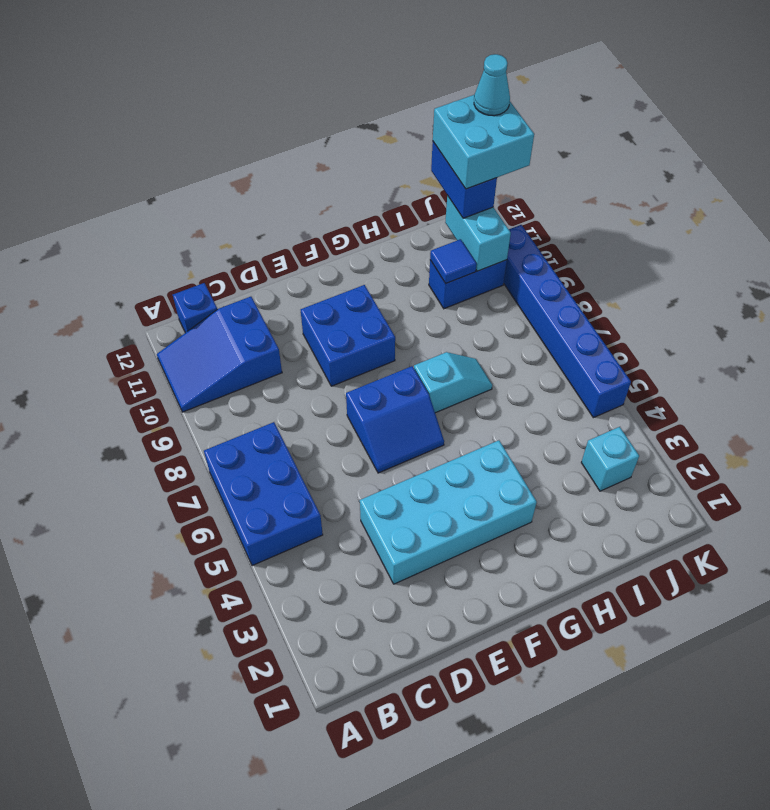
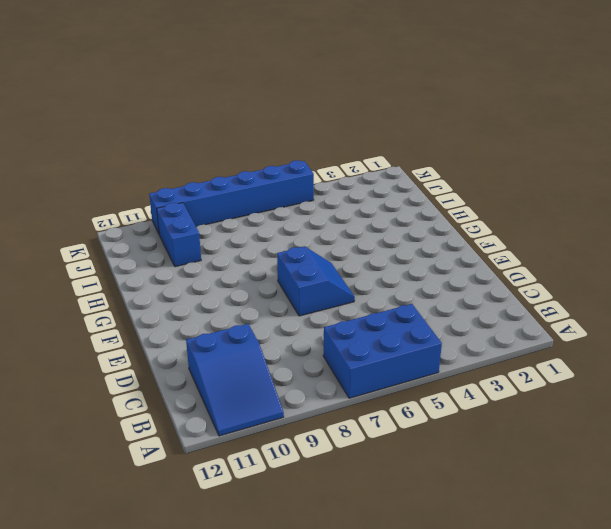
none -> blue 1x1 brick [173,283,217,333]
none -> cyan 2x4 brick [360,440,537,584]
none -> blue 2x2 brick [300,285,395,386]

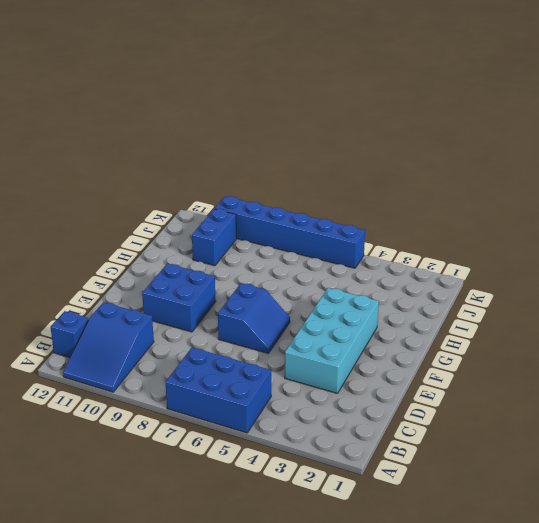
none -> cyan 1x2 slope [414,352,492,413]
none -> cyan 1x1 brick [581,427,639,491]
none -> blue 1x1 tile [430,239,477,283]

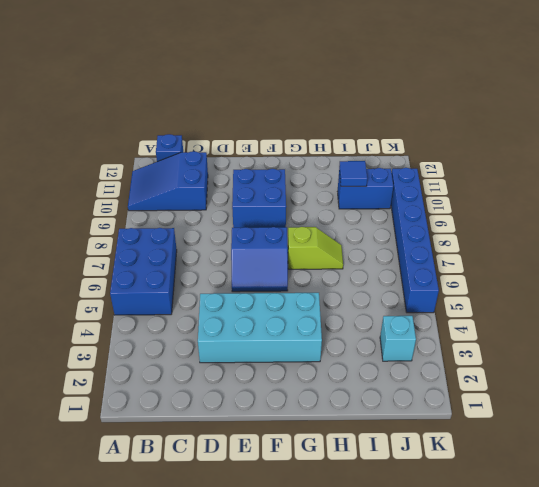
lime 1x2 slope [288,227,343,269] -> cyan 1x2 slope [414,352,492,413]
none -> cyan 1x2 brick [445,196,511,271]
none -> blue 1x2 brick [431,142,497,218]
none -> cyan 2x2 brick [433,95,534,189]

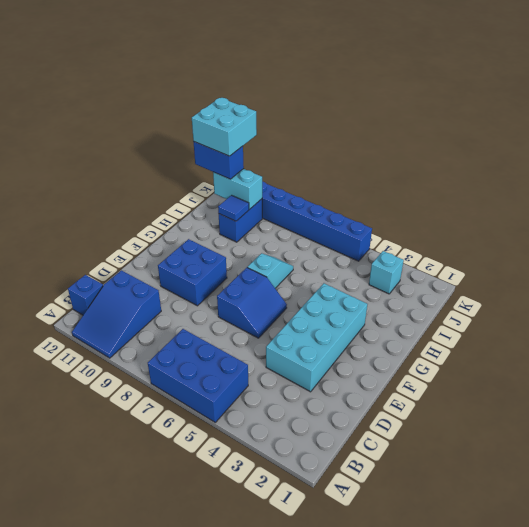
none -> cyan 1x1 cone [474,54,510,116]

